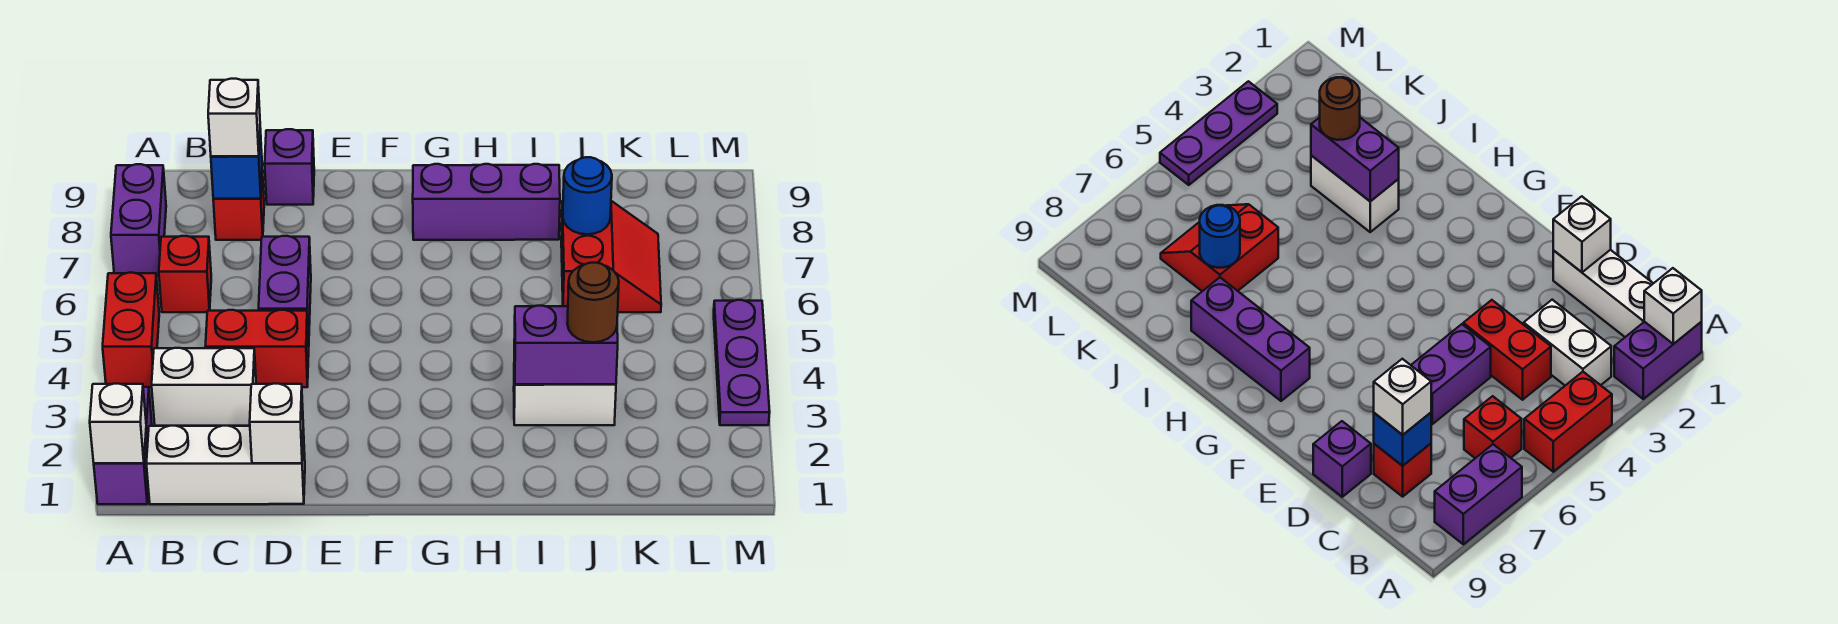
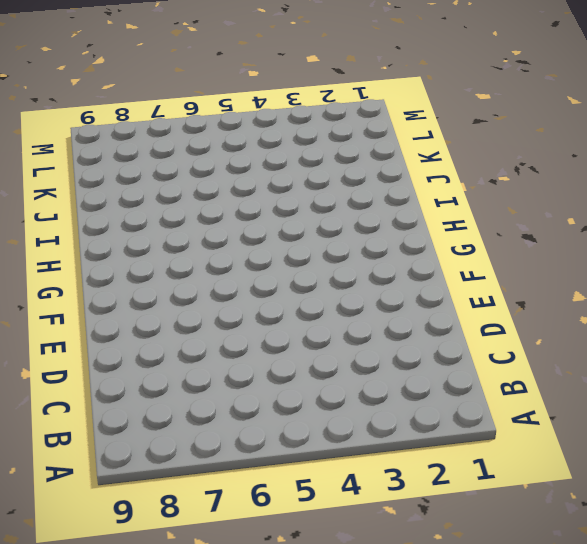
none -> purple 1x2 brick [94,387,152,504]
none -> red 1x2 brick [103,273,159,387]
none -> purple 1x2 brick [111,164,166,276]

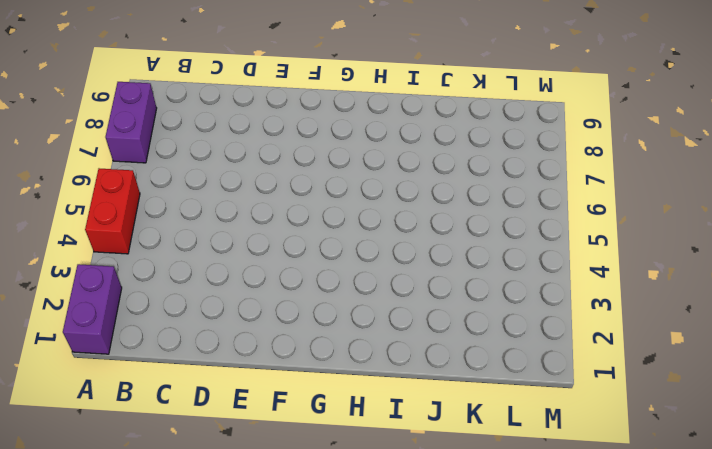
none -> white 1x3 brick [146,426,305,504]
none -> white 1x2 brick [152,348,256,426]
none -> red 1x1 brick [159,236,211,312]

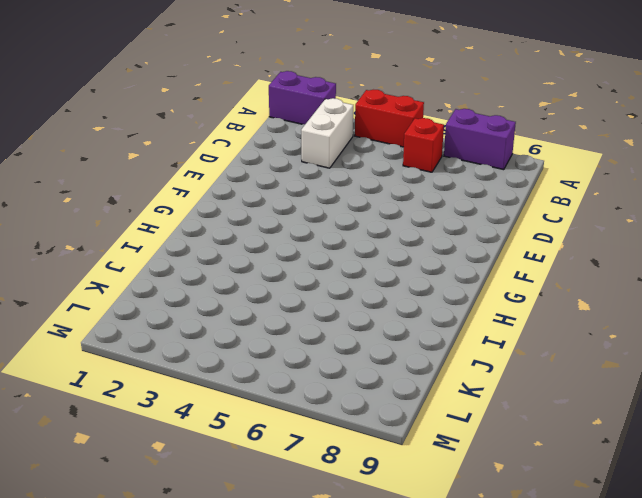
none -> white 1x3 brick [146,426,305,504]
none -> red 1x2 brick [205,310,309,387]
none -> red 1x1 brick [213,170,264,240]

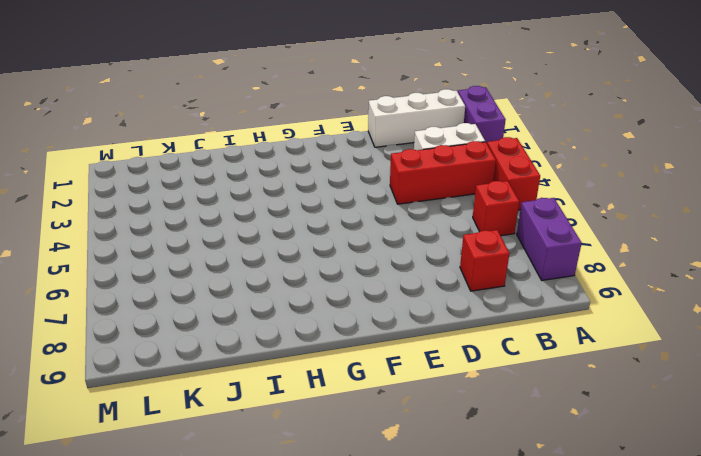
red 1x3 brick [390,141,496,204] -> red 1x2 brick [205,310,309,387]
none -> purple 1x2 brick [259,236,311,347]
none -> purple 1x1 brick [265,129,314,205]
none -> purple 1x3 brick [413,164,560,240]

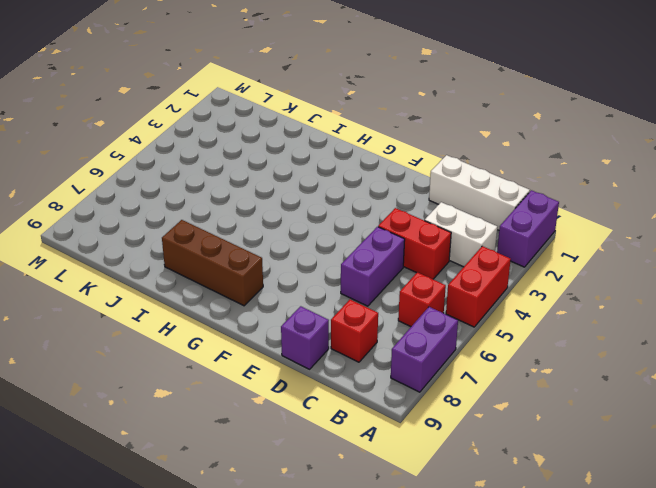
brown 1x3 brick [162,220,263,306] -> purple 1x3 brick [413,164,560,240]
none -> white 1x2 brick [514,358,616,425]
none -> red 2x2 slope [561,201,661,312]
none -> purple 1x3 plate [714,300,770,425]

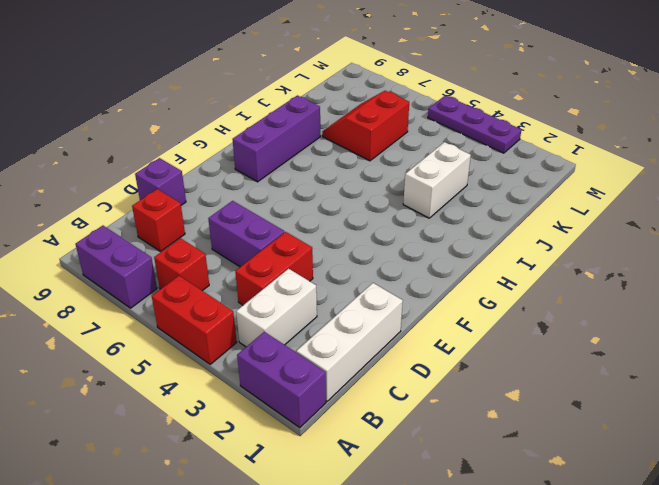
red 2x2 slope [322,91,409,161] -> red 2x2 slope turned to [561,201,661,312]
none -> white 1x1 brick [90,384,146,463]
none -> blue 1x1 brick [211,128,262,199]
none -> white 1x1 brick [250,384,303,463]

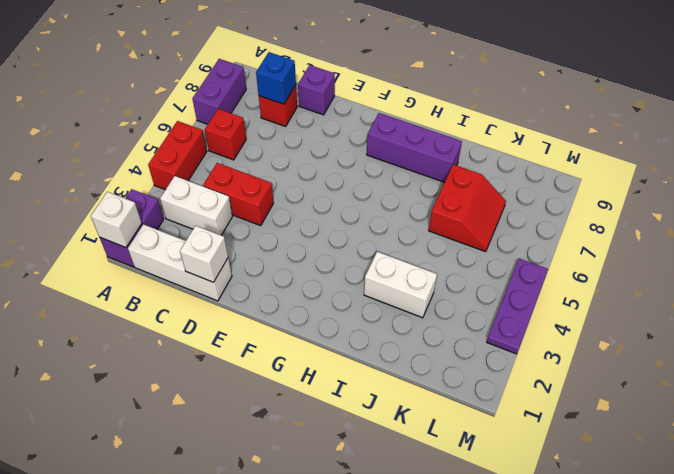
none -> purple 1x2 brick [259,236,311,347]
none -> purple 1x2 brick [514,306,618,384]
none -> blue 1x1 round brick [563,157,612,234]

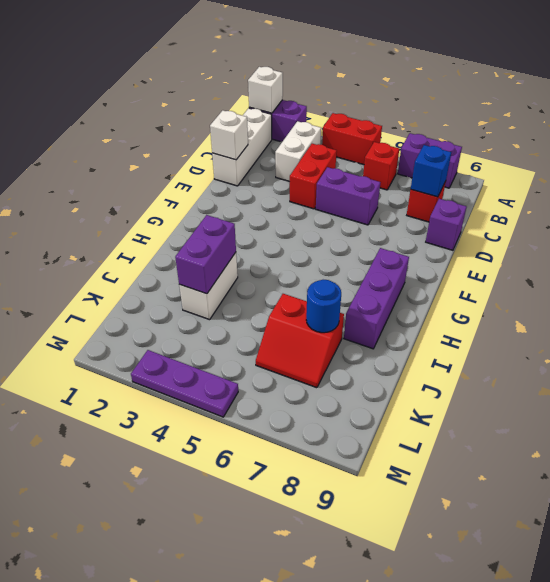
none -> white 1x1 brick [208,79,260,156]
none -> brown 1x1 round brick [567,263,619,342]

